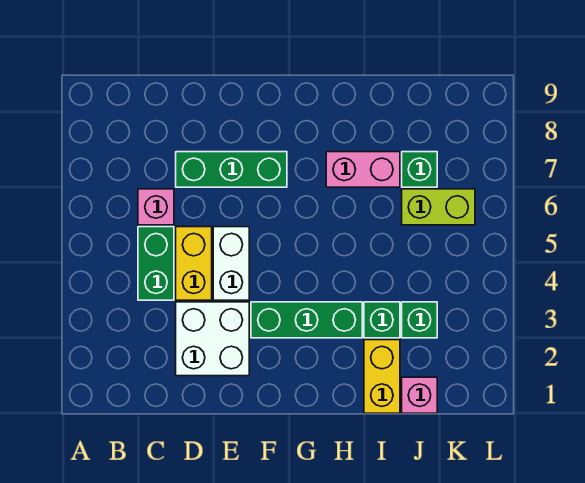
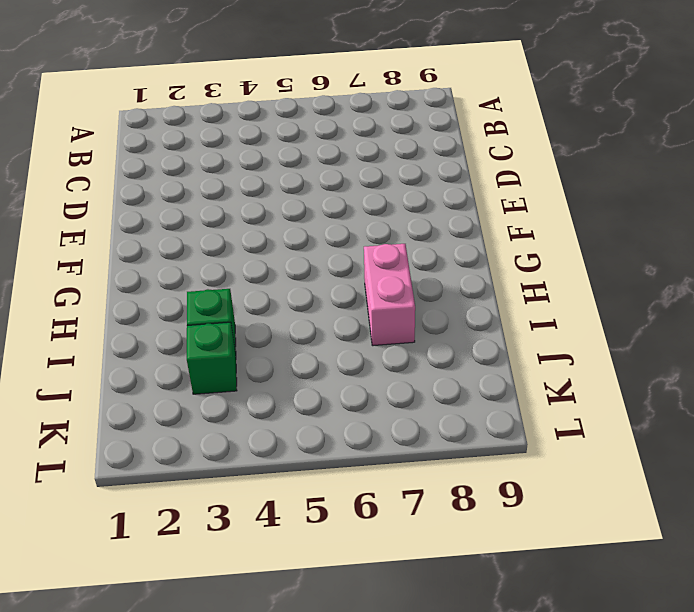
none -> green 1x2 brick [138,227,174,300]
none -> pink 1x1 brick [138,189,174,225]
none -> white 2x2 brick [176,302,249,376]

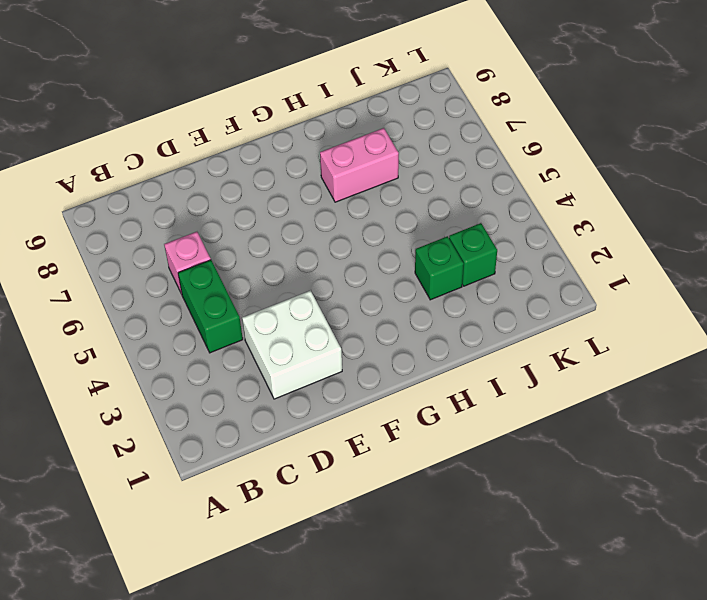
none -> yellow 1x2 brick [176,227,212,300]
none -> green 1x3 brick [176,152,287,187]
none -> white 1x2 brick [213,227,249,300]

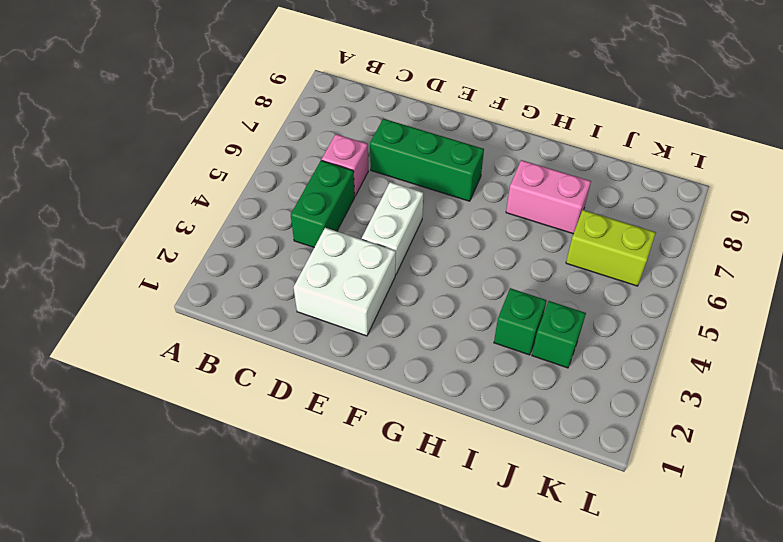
none -> yellow 1x2 brick [176,227,212,300]
none -> green 1x3 brick [251,302,362,338]
none -> yellow 1x2 brick [364,340,400,413]

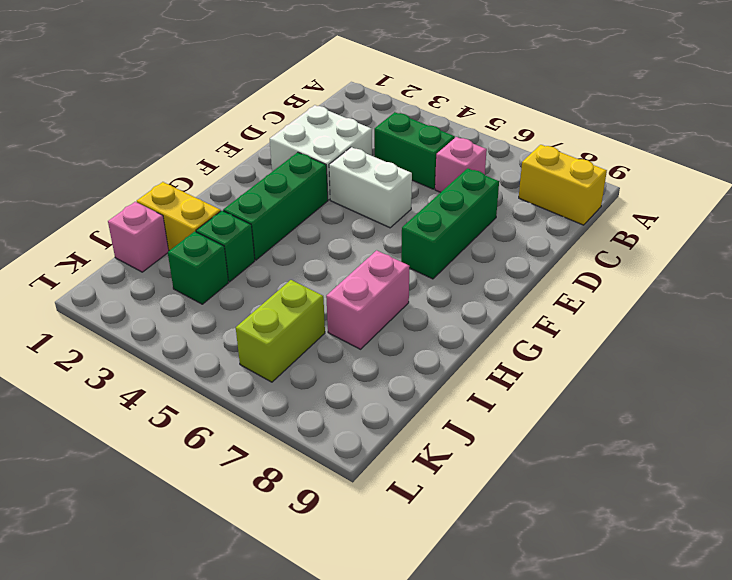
yellow 1x2 brick [519,145,607,225] -> yellow 1x2 brick moved to [176,227,212,300]
none -> green 1x1 brick [402,152,437,187]

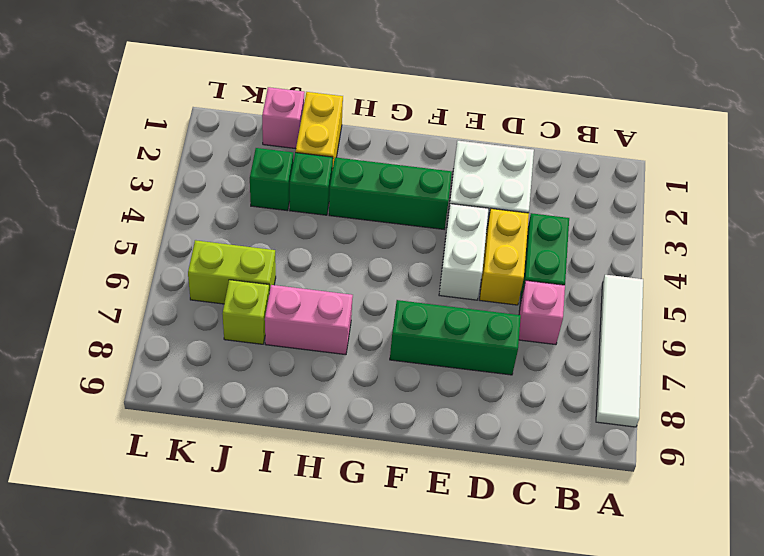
white 1x4 tile [596,275,643,427] -> none
lime 1x1 brick [222,280,269,344] -> green 1x1 brick [402,152,437,187]

